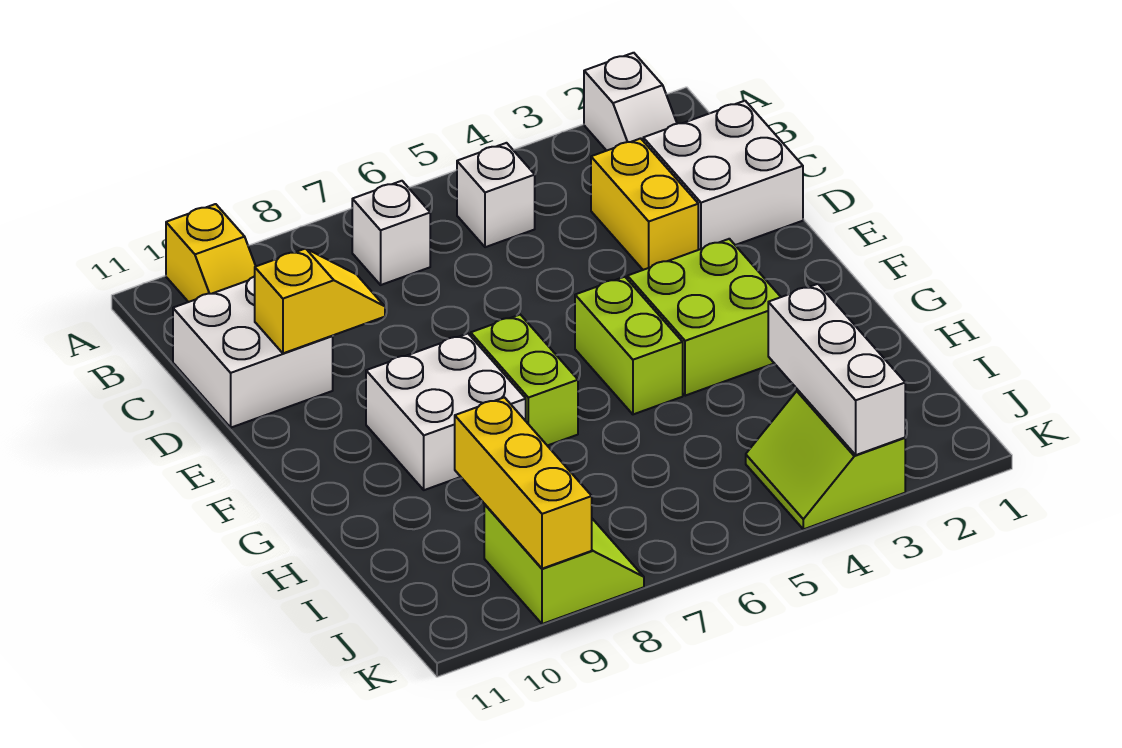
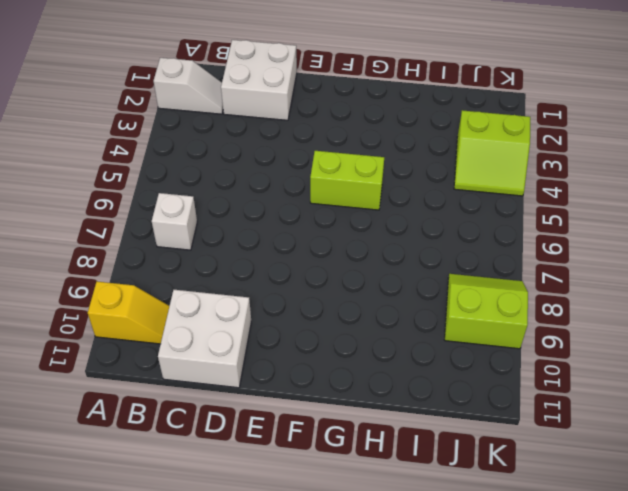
none -> white 1x1 brick [457,143,535,247]
none -> yellow 1x2 brick [591,138,698,270]
none -> lime 2x2 brick [627,239,780,396]

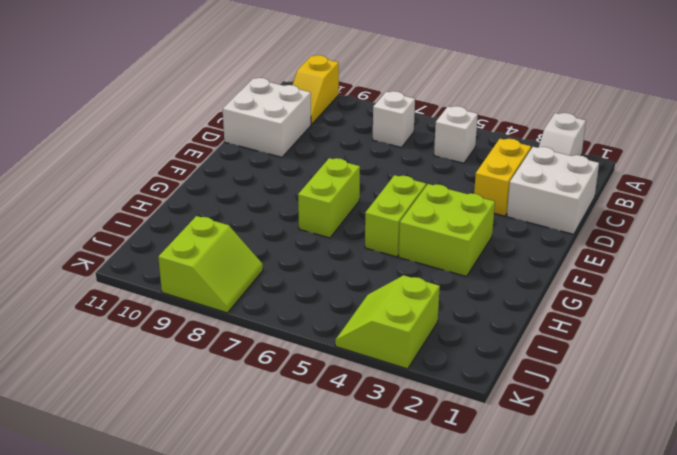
none -> white 2x2 brick [366,334,526,490]
none -> yellow 1x2 slope [255,249,385,353]
none -> white 1x3 brick [768,284,905,455]

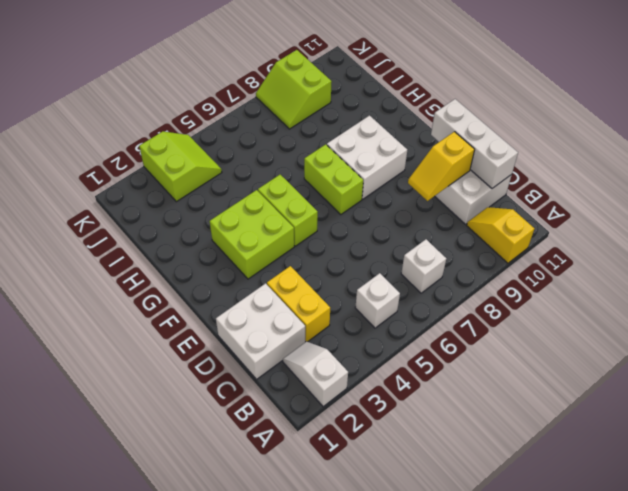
white 1x3 brick [431,99,518,188] -> white 1x3 brick moved to [768,284,905,455]
none -> yellow 1x3 brick [455,397,592,569]

